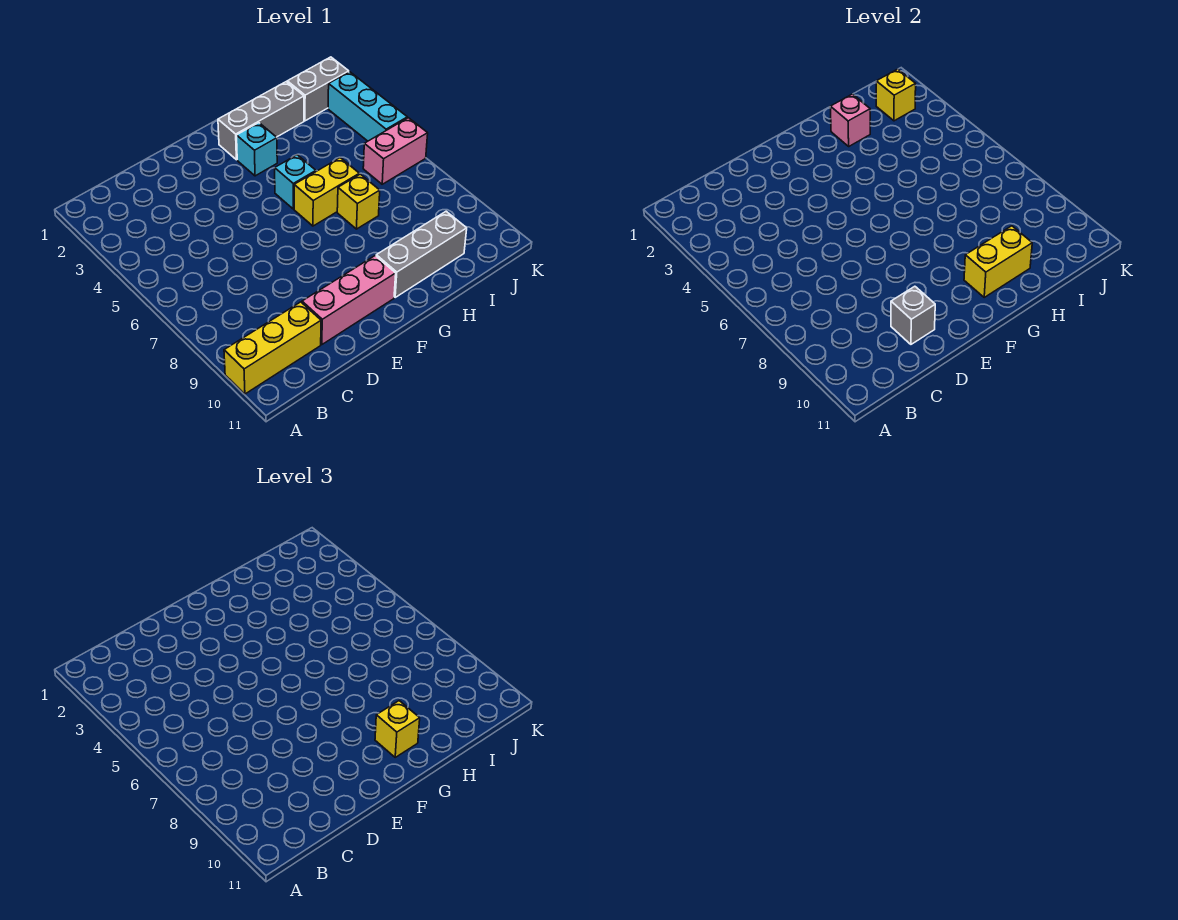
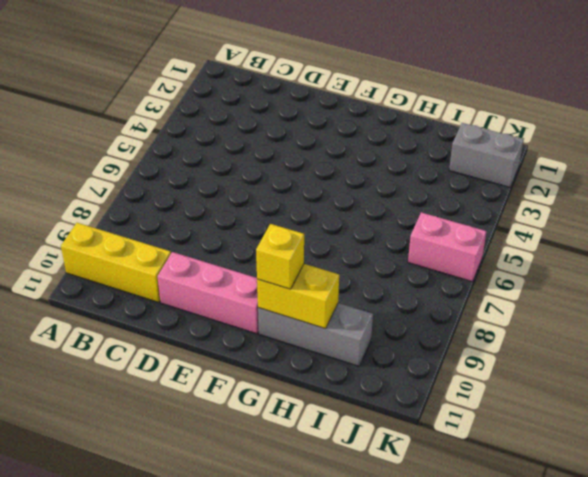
none -> grey 1x3 brick [218,82,304,160]
none -> cyan 1x1 brick [237,123,277,176]
none -> cyan 1x1 brick [275,155,316,209]

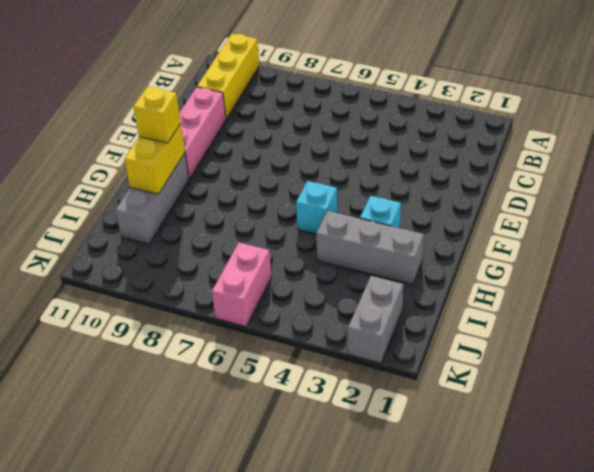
grey 1x3 brick [316,211,424,285] -> grey 1x3 brick turned to [218,82,304,160]
none -> yellow 1x2 brick [294,158,359,226]
none -> yellow 1x1 brick [337,174,380,229]
none -> cyan 1x3 brick [328,72,407,141]

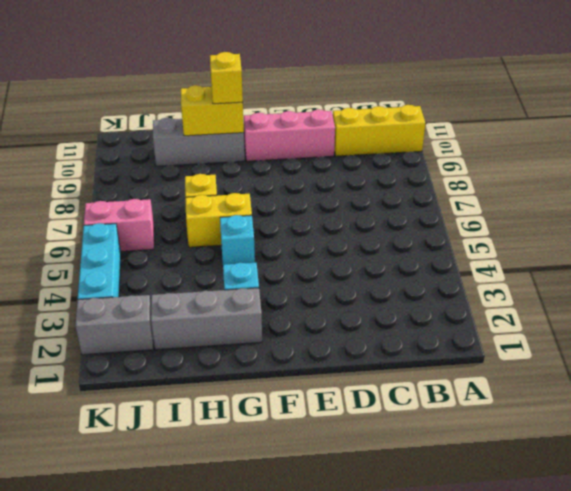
none -> grey 1x1 brick [891,286,935,344]
none -> pink 1x1 brick [830,94,870,146]
none -> yellow 1x1 brick [876,69,916,121]

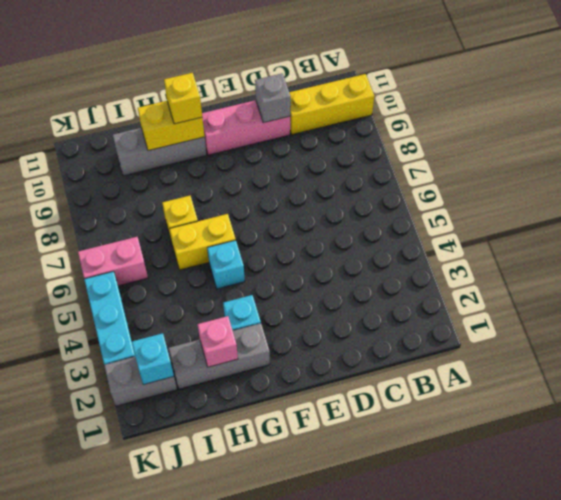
cyan 1x1 brick [132,333,174,385] -> yellow 1x1 brick [876,69,916,121]

